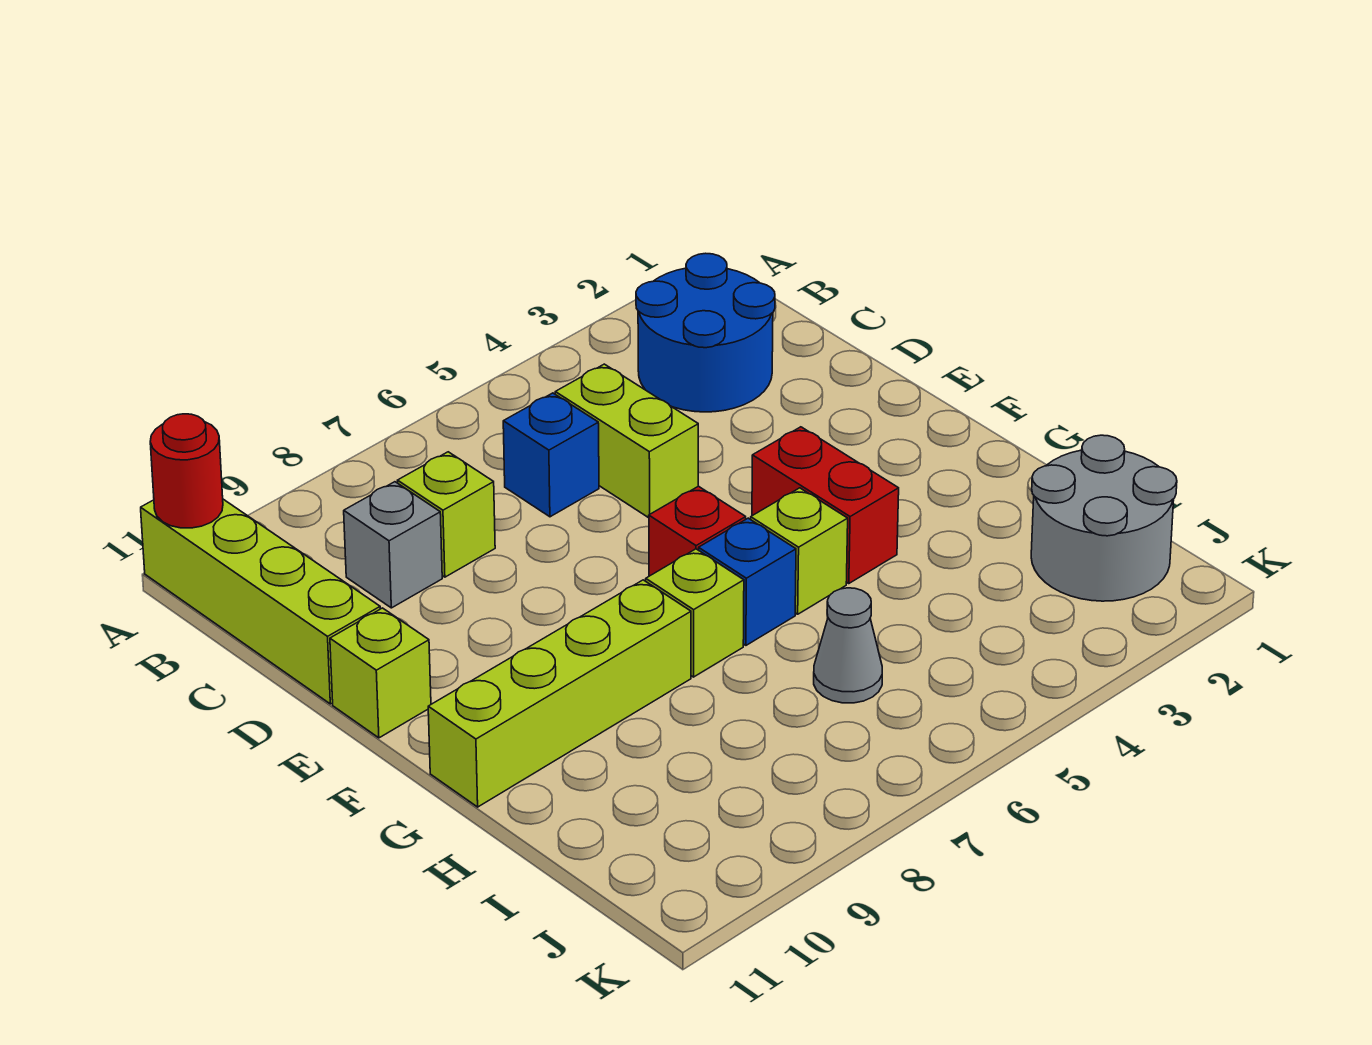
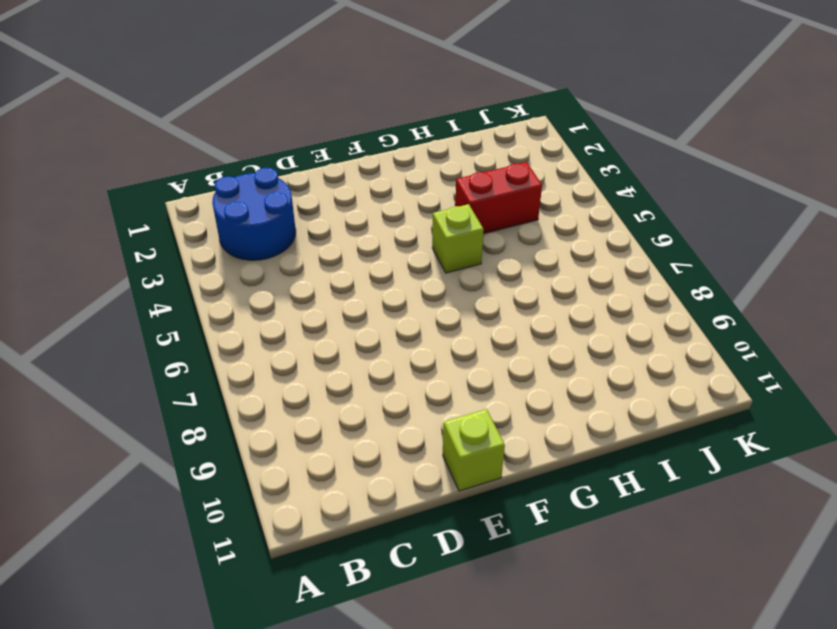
red 1x2 brick [455,162,542,234] -> red 1x2 brick moved to [752,427,899,584]
none -> lime 1x4 brick [141,499,380,704]
none -> lime 1x2 brick [555,364,698,518]
none -> blue 1x1 brick [503,393,599,517]

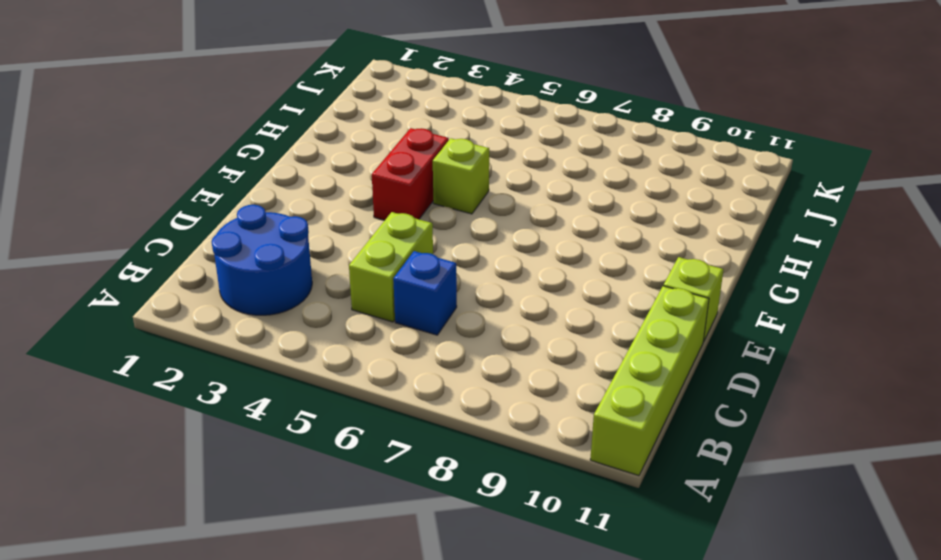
none -> lime 1x1 brick [398,452,495,577]
none -> grey 1x1 brick [344,482,442,608]
none -> red 1x1 brick [649,486,746,576]

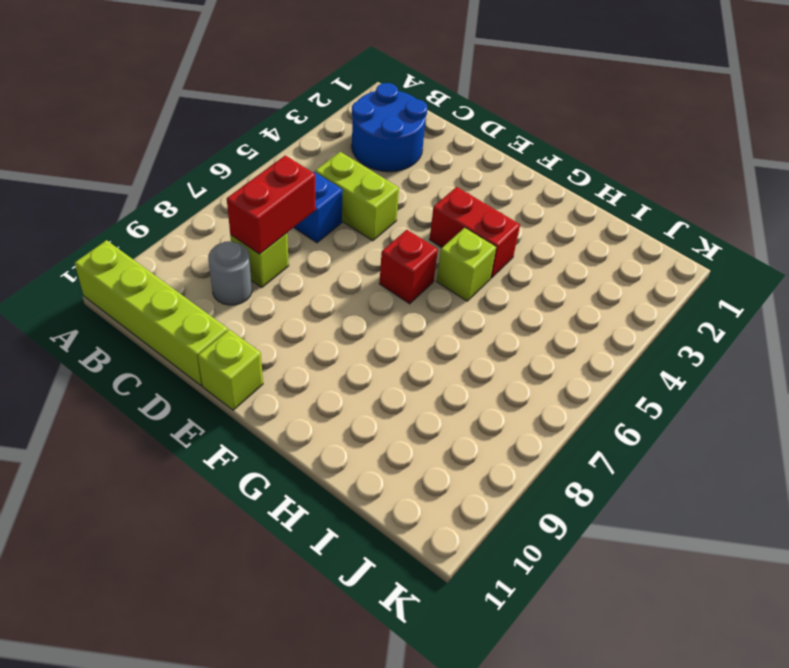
red 1x2 brick [227,155,316,254] -> none
grey 1x1 round brick [208,241,252,305] -> grey 1x1 brick [344,482,442,608]
none -> blue 1x1 brick [699,518,796,645]
none -> lime 1x1 brick [646,549,744,677]
none -> lime 1x4 brick [428,580,691,807]

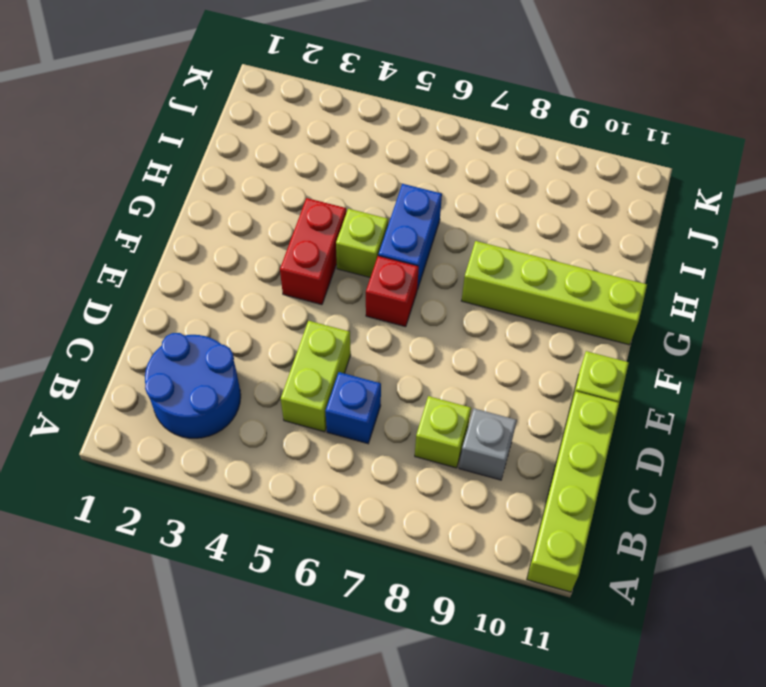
blue 1x2 brick [378,184,442,290] -> blue 1x1 brick [699,518,796,645]
none -> lime 1x1 brick [646,549,744,677]
none -> grey 2x2 round brick [1031,435,1177,601]
none -> grey 1x1 cone [814,588,882,703]

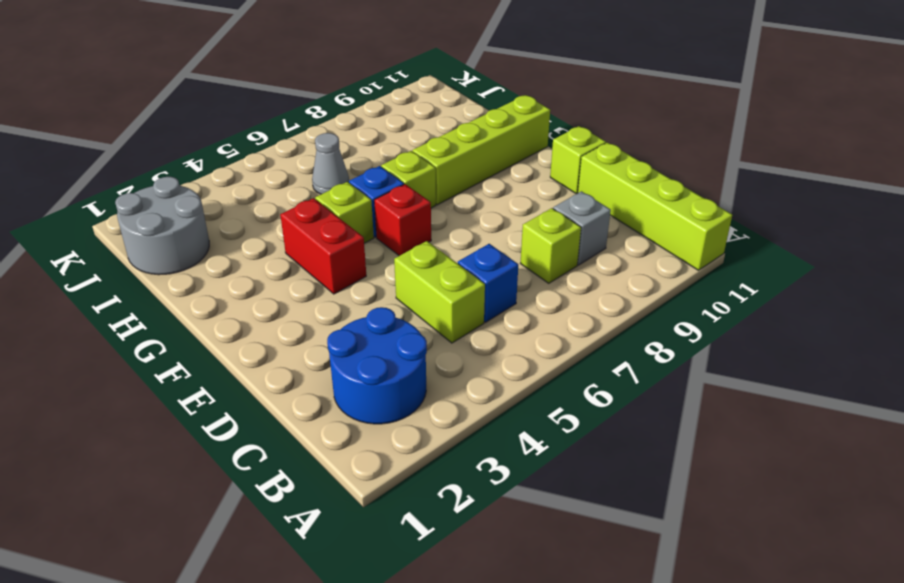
none -> red 1x1 round brick [150,414,223,528]

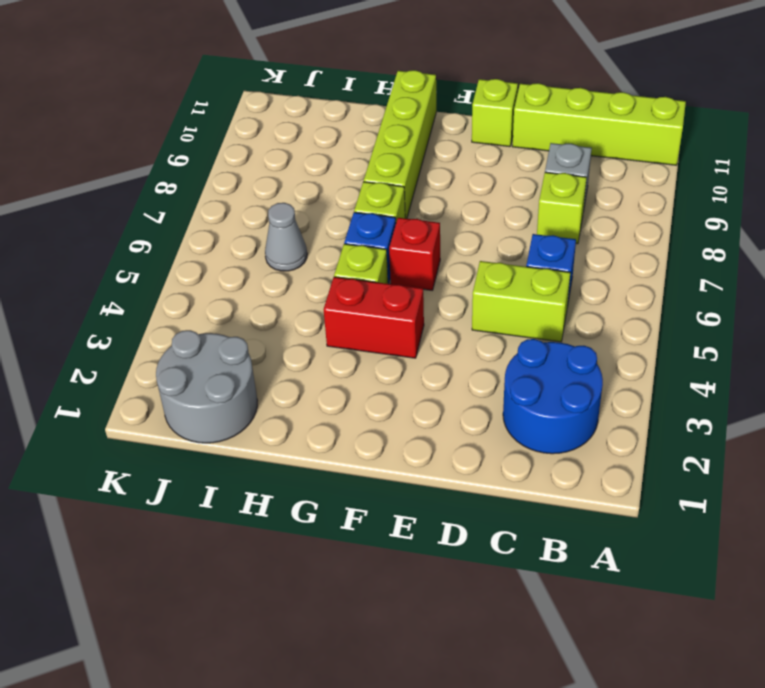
none -> red 1x1 round brick [150,414,223,528]

